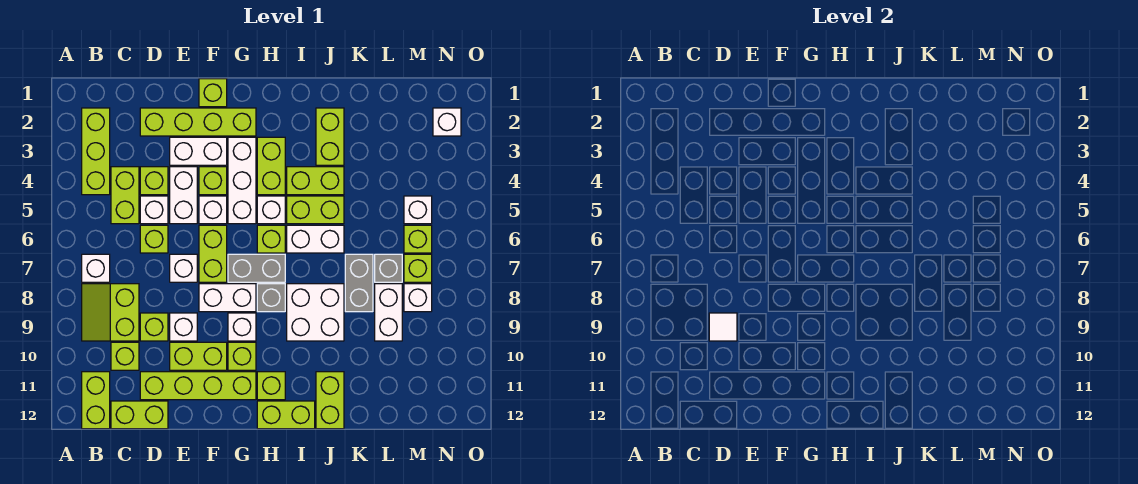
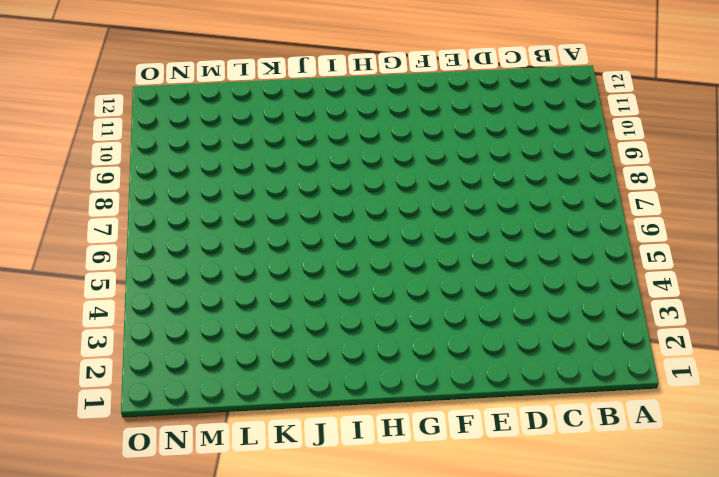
none -> lime 1x3 brick [82,108,110,195]
none -> white 1x1 brick [82,254,110,282]
none -> lime 2x2 slope [82,284,139,341]
none -> lime 1x2 brick [82,372,110,429]

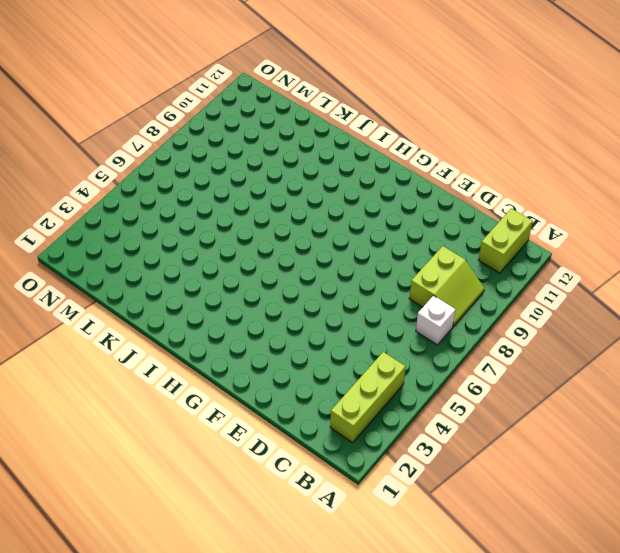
none -> lime 1x2 brick [111,167,139,224]
none -> lime 1x1 brick [111,342,139,370]
none -> lime 1x2 brick [111,401,168,429]
none -> lime 1x4 brick [140,108,256,136]

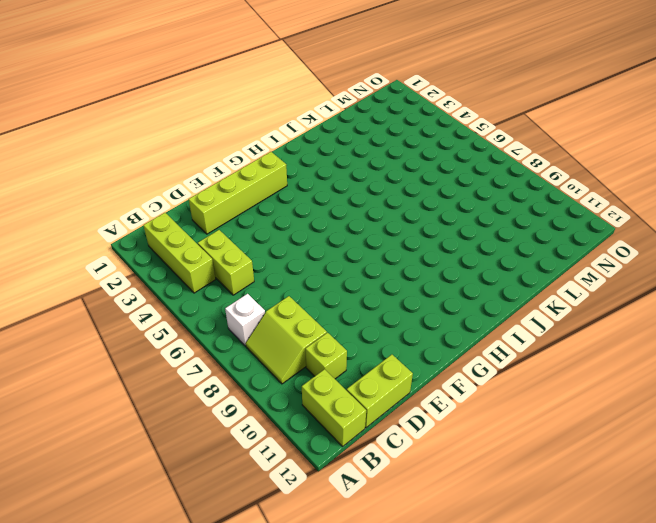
none -> lime 1x1 brick [140,167,168,195]
none -> white 1x1 brick [140,196,168,224]
none -> lime 1x1 brick [140,225,168,253]
none -> lime 1x1 brick [140,313,168,341]

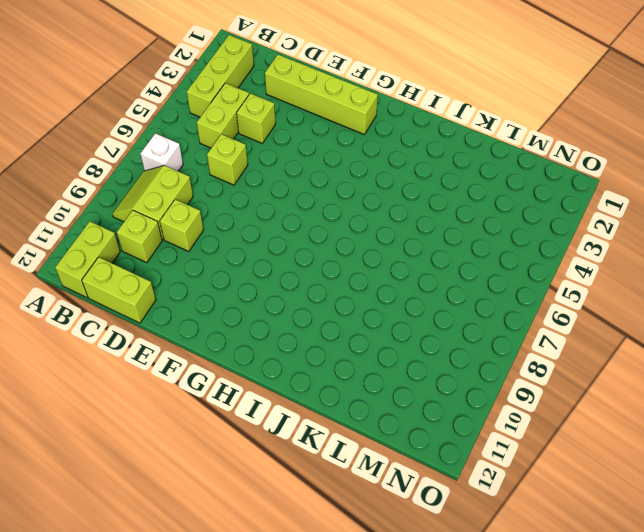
none -> white 1x1 brick [140,196,168,224]
none -> lime 1x4 brick [140,372,256,400]
none -> white 1x2 brick [170,137,227,165]
none -> white 1x2 brick [170,167,197,224]

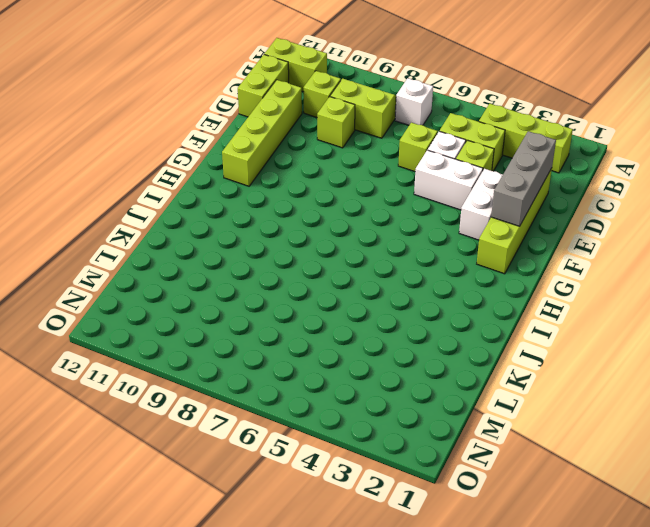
grey 1x3 brick [491,131,556,226] -> none
none -> white 1x1 brick [170,254,197,282]
none -> white 1x1 brick [170,313,197,341]
none -> lime 1x2 brick [170,342,227,370]
none -> lime 1x1 brick [199,79,227,107]

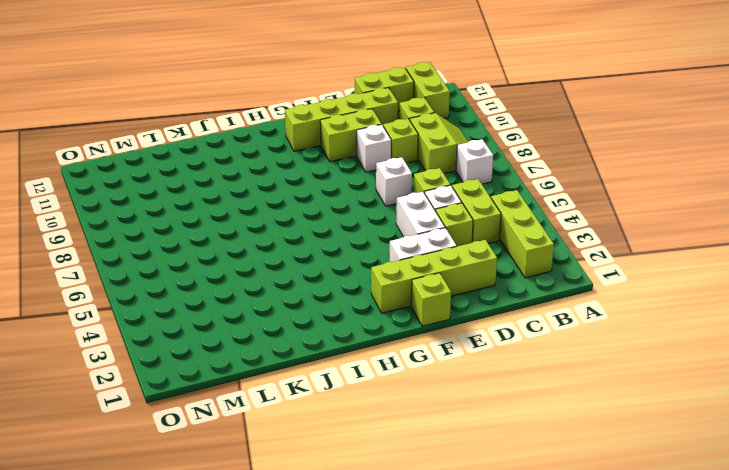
none -> lime 1x1 brick [199,167,227,195]
none -> white 1x1 brick [199,196,227,224]
none -> lime 1x2 brick [199,225,227,282]
none -> white 1x2 brick [199,284,256,312]

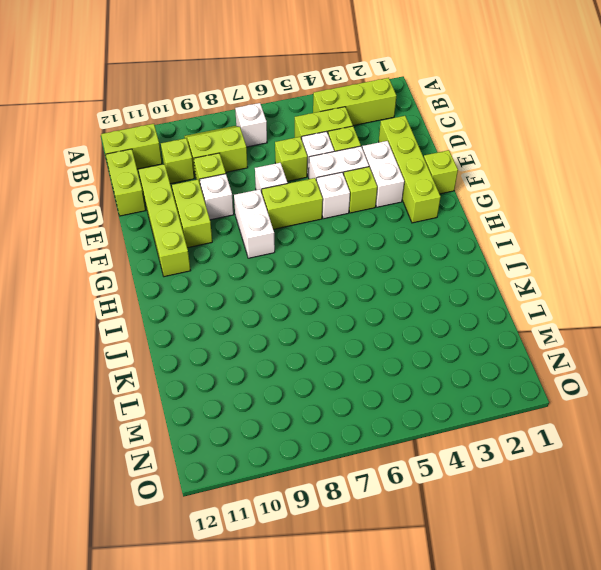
none -> white 1x3 brick [228,137,256,224]
none -> grey 1x2 brick [228,254,285,282]
none -> white 1x1 brick [228,313,256,341]
none -> lime 1x1 brick [228,342,256,370]

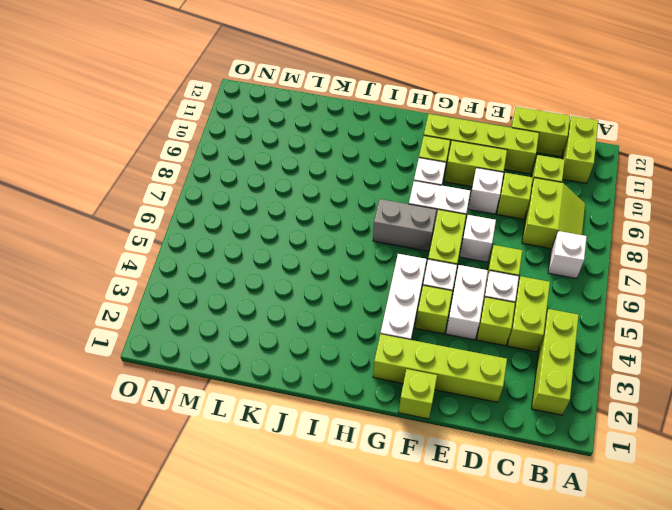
none -> white 1x2 brick [170,137,227,165]
none -> lime 1x2 brick [257,137,285,195]
none -> white 1x1 brick [257,196,285,224]
none -> lime 1x1 brick [257,225,285,253]

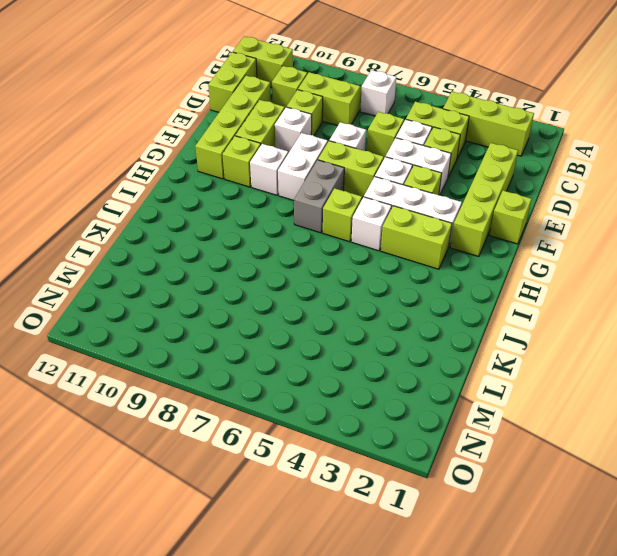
none -> white 1x2 brick [170,137,227,165]
none -> grey 1x1 brick [257,284,285,312]
none -> lime 1x1 brick [257,372,285,400]
none -> lime 1x2 brick [257,401,315,429]

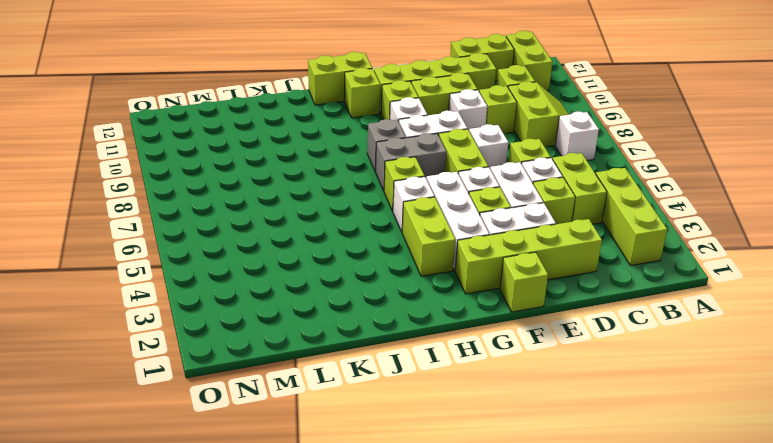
none -> lime 1x2 brick [287,167,344,195]
none -> lime 1x2 brick [287,196,344,224]
none -> white 1x2 brick [287,225,344,253]
none -> white 2x2 brick [287,284,344,341]

